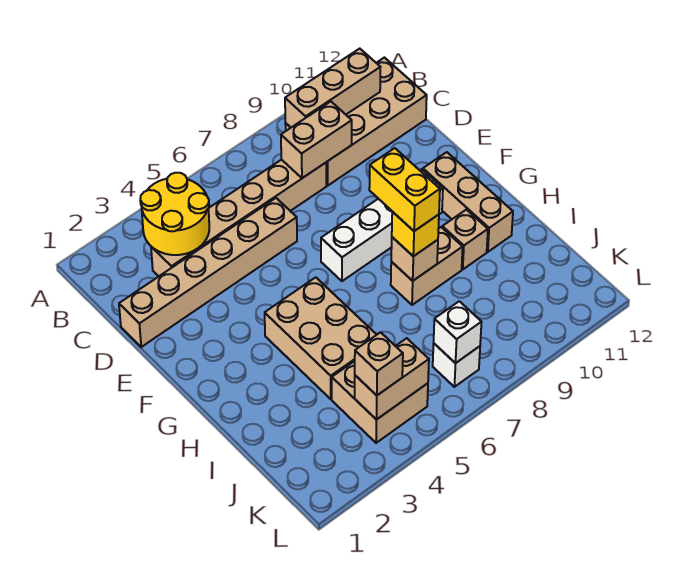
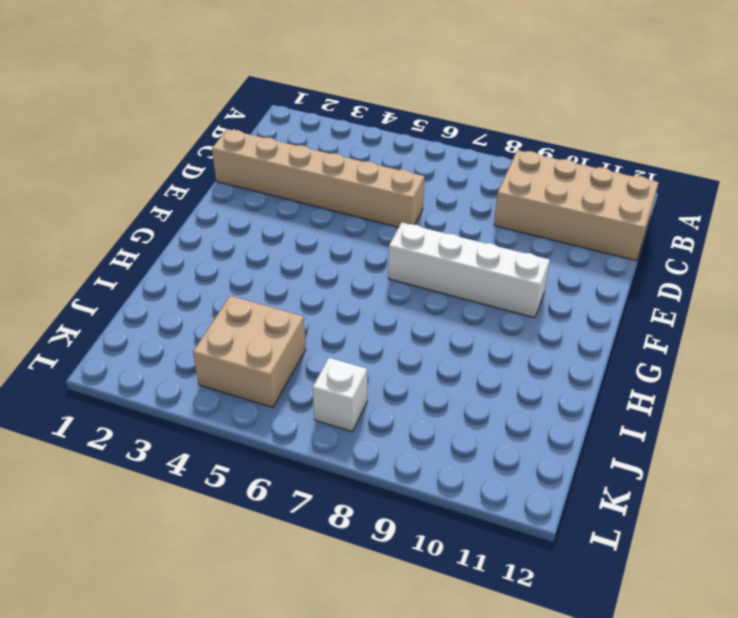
none -> tan 1x6 brick [151,160,326,276]
none -> tan 1x3 brick [423,152,513,252]
none -> tan 2x3 brick [265,277,377,399]

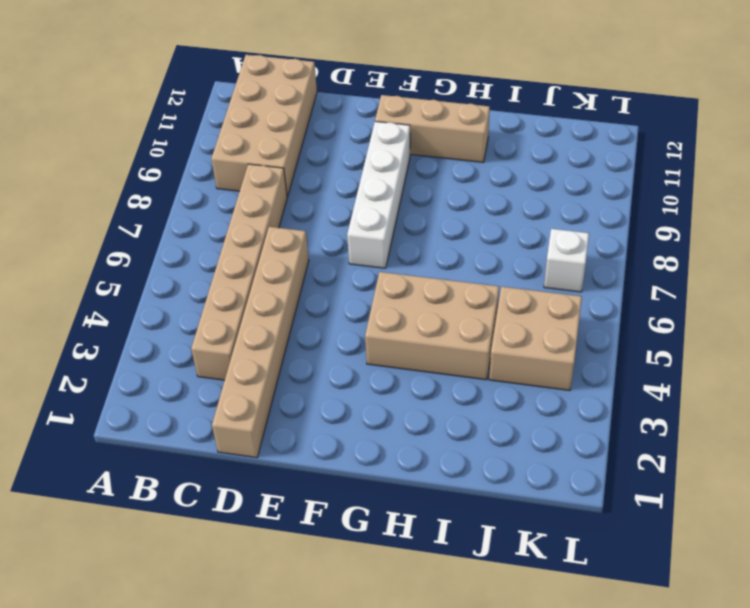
none -> tan 1x2 brick [391,227,463,305]
none -> tan 1x1 brick [442,210,488,269]
none -> yellow 2x2 round brick [140,173,209,255]

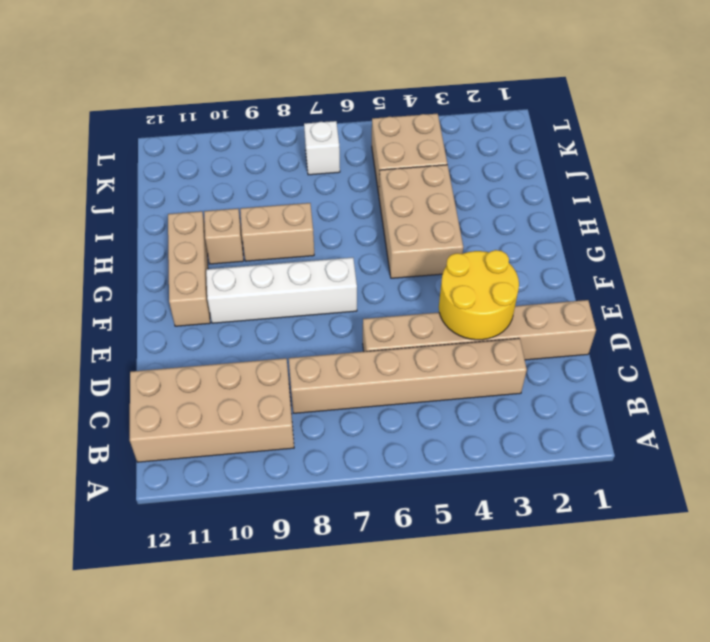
yellow 2x2 round brick [439,250,519,340] -> yellow 2x2 round brick moved to [140,173,209,255]
none -> tan 1x3 brick [285,49,380,127]
none -> tan 1x2 brick [281,102,352,178]
none -> tan 1x1 brick [391,237,438,281]

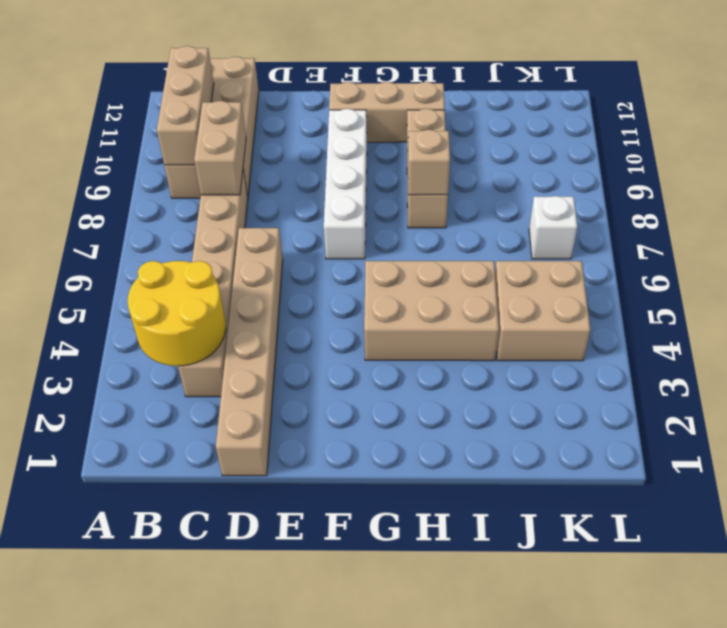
none -> tan 1x2 brick [355,338,429,420]
none -> white 1x1 brick [434,301,482,363]
none -> yellow 1x1 brick [392,212,439,256]

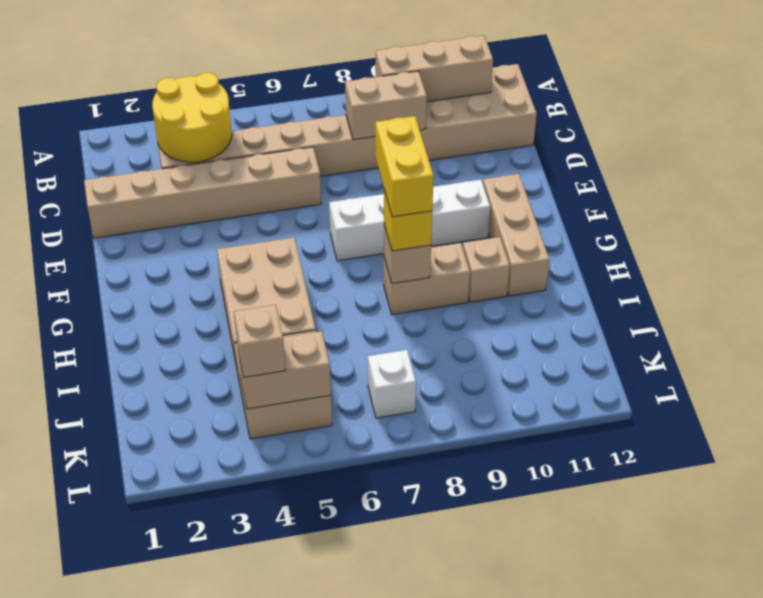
none -> white 1x1 brick [434,301,482,363]

